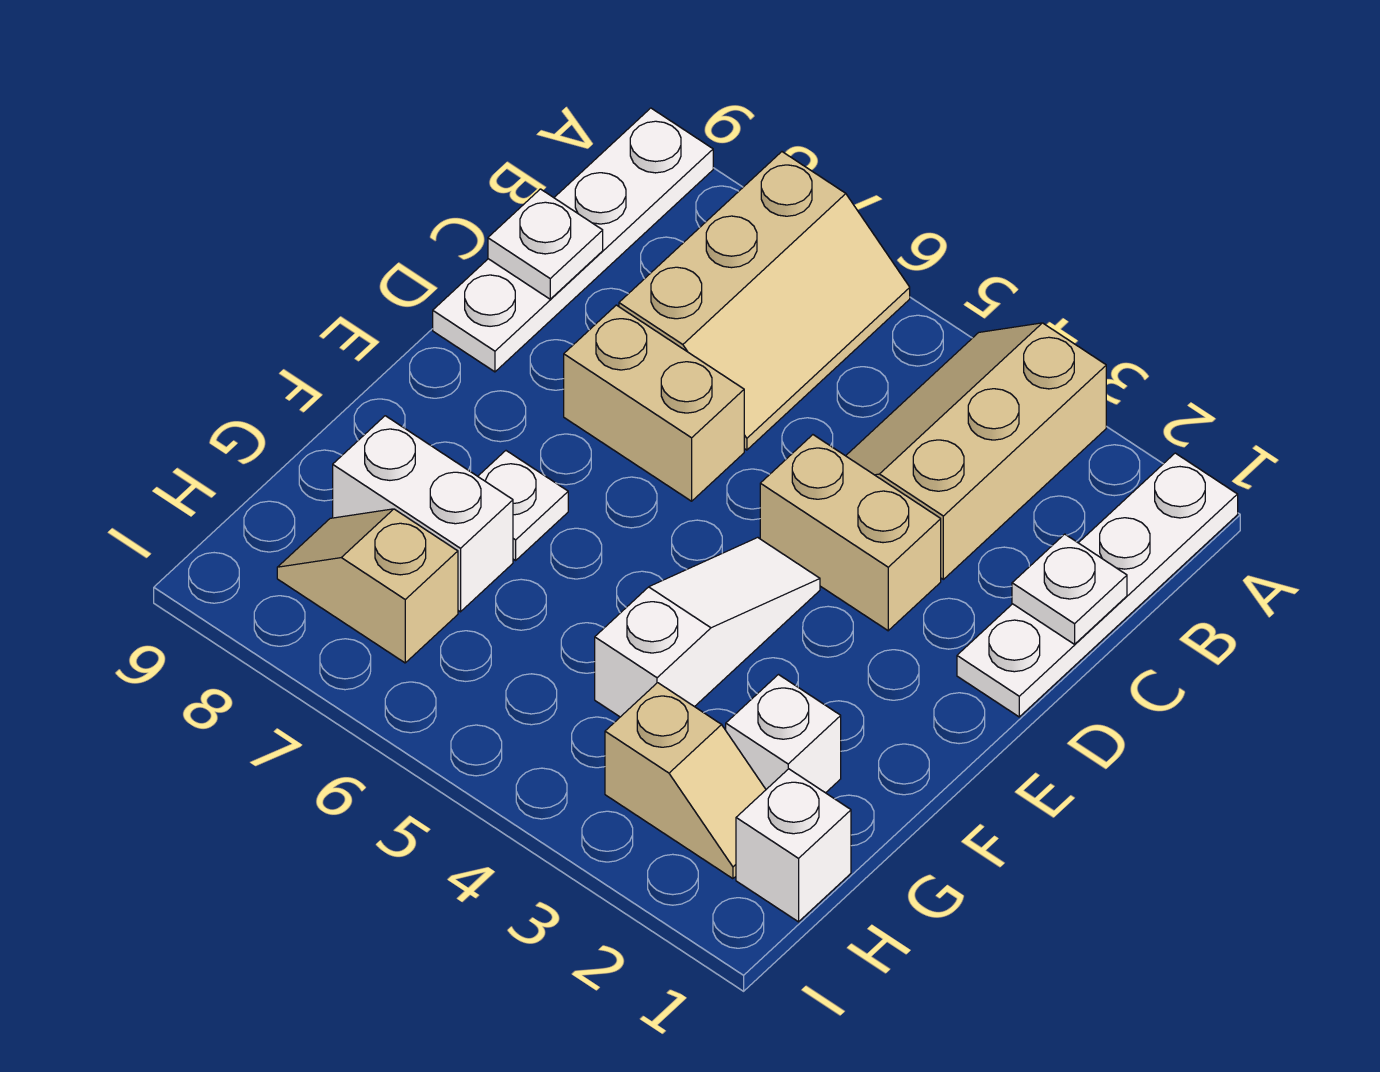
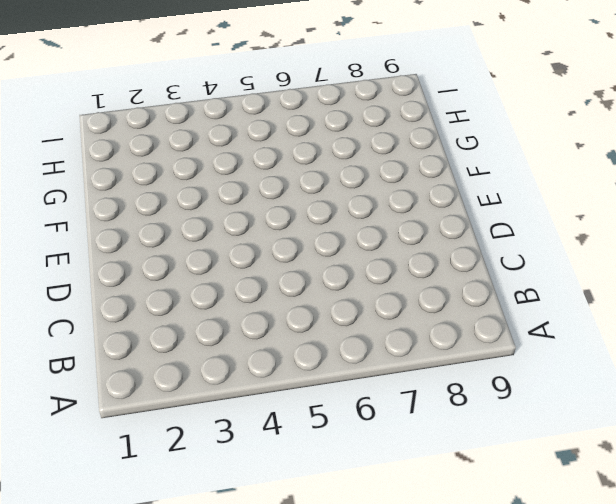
none -> white 1x4 plate [957,453,1238,717]
none -> tan 2x3 slope [846,323,1106,579]
none -> tan 2x3 slope [619,152,910,450]

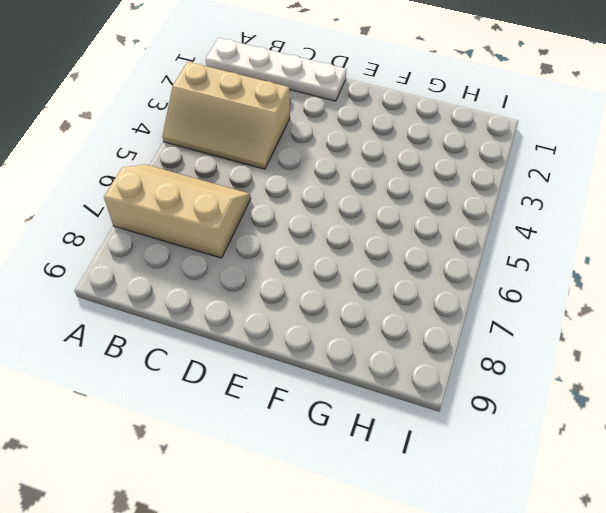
none -> white 1x4 plate [433,108,713,372]
none -> tan 1x2 brick [760,435,941,631]
none -> tan 1x2 brick [564,305,744,501]

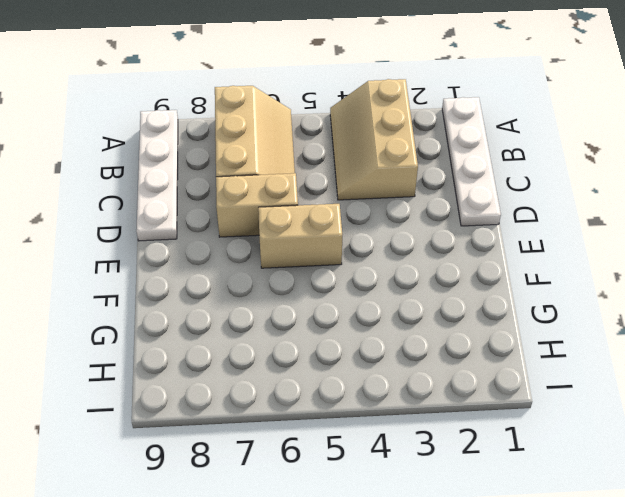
tan 1x2 brick [258,204,342,268] -> tan 1x2 brick moved to [760,435,941,631]
none -> white 1x3 slope [595,537,820,717]
none -> white 1x1 plate [478,451,568,560]
none -> white 1x1 brick [726,675,841,793]

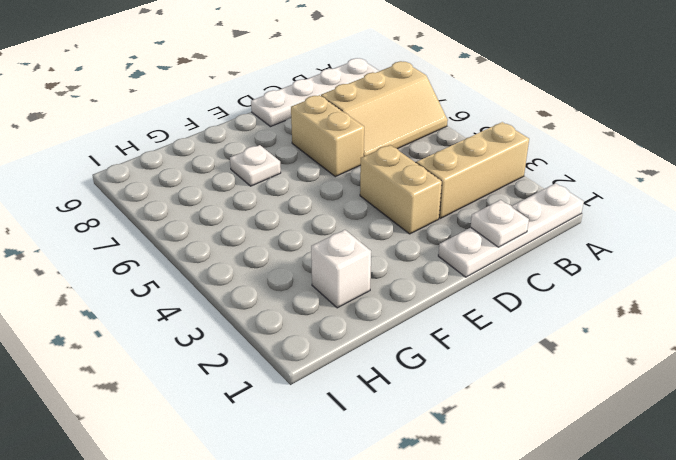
none -> white 1x3 slope [595,537,820,717]
none -> white 1x2 brick [333,416,513,612]
none -> white 1x1 brick [736,769,851,922]

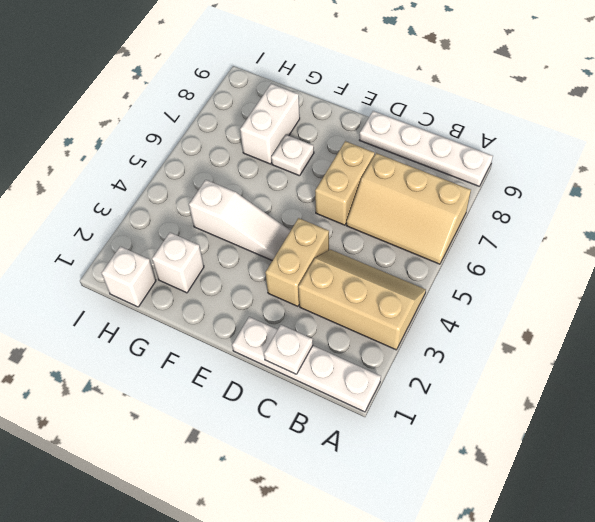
none -> tan 1x2 slope [605,683,766,879]
none -> tan 1x2 slope [277,509,458,663]
none -> white 1x1 plate [488,189,603,299]

